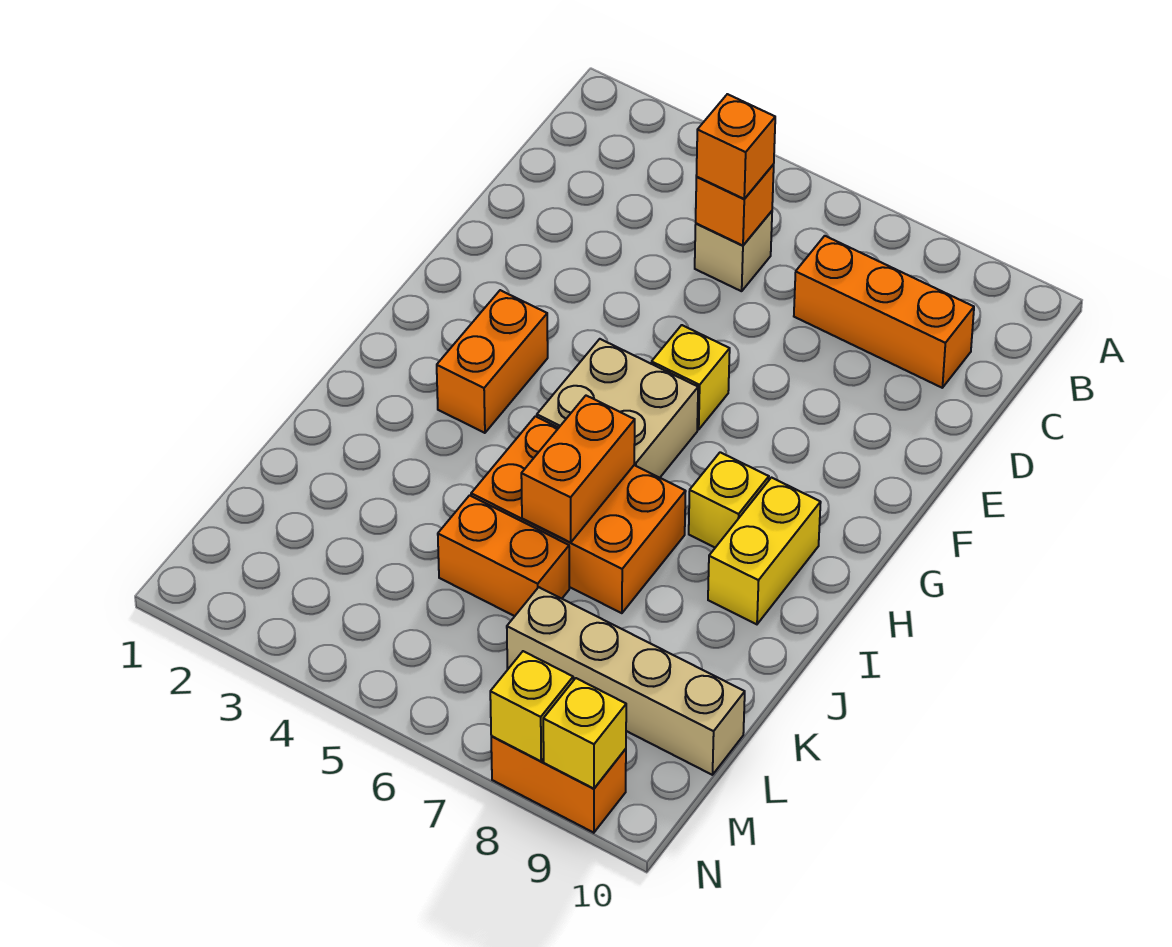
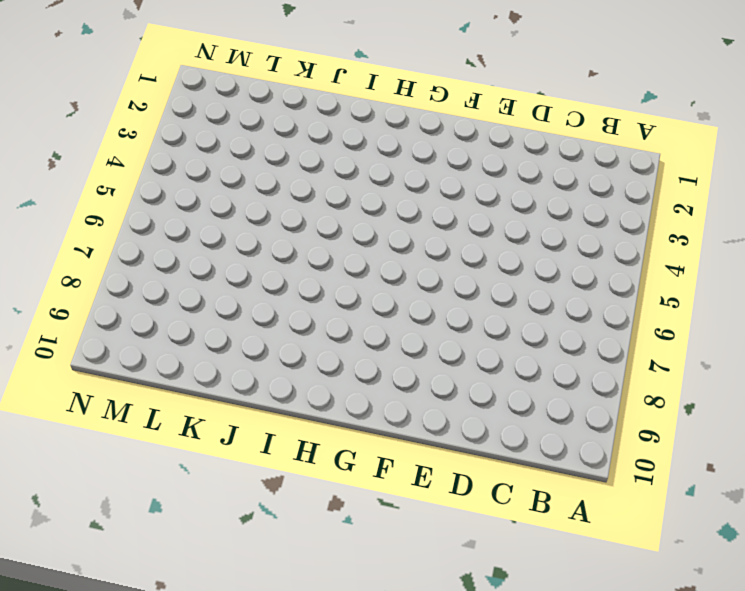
none -> tan 1x1 brick [695,211,772,291]
none -> orange 1x3 brick [794,236,974,388]
none -> yellow 1x1 brick [651,325,730,430]

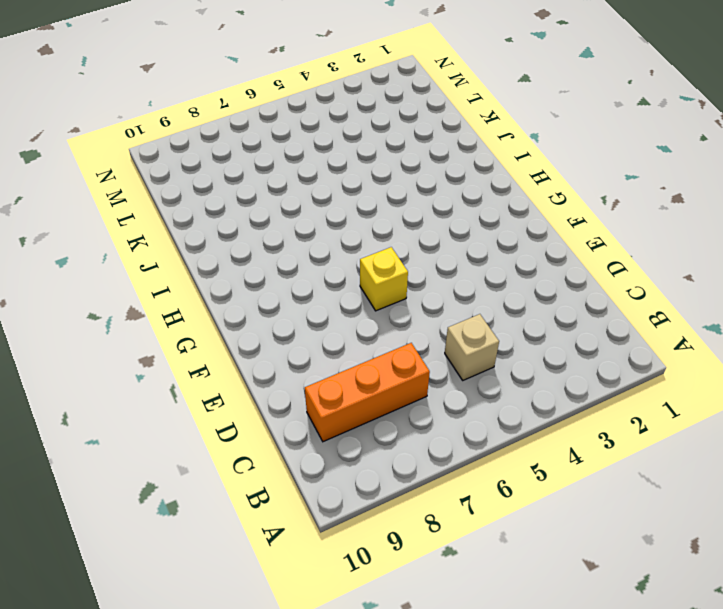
none -> orange 1x2 brick [437,290,548,433]
none -> tan 2x2 brick [537,339,698,478]
none -> yellow 1x1 brick [689,452,769,548]

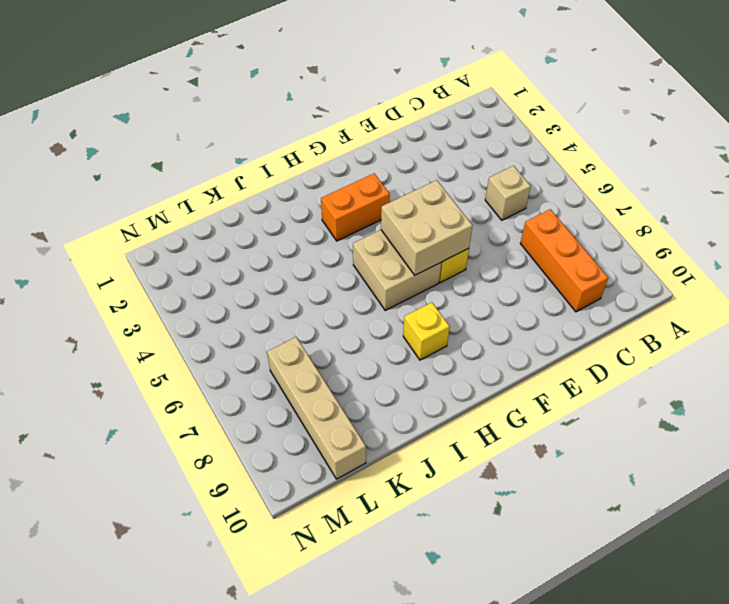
tan 2x2 brick [381,180,473,275] -> none
none -> yellow 1x2 brick [708,478,821,624]
none -> orange 2x3 brick [471,416,686,613]
none -> orange 1x2 brick [438,495,569,616]

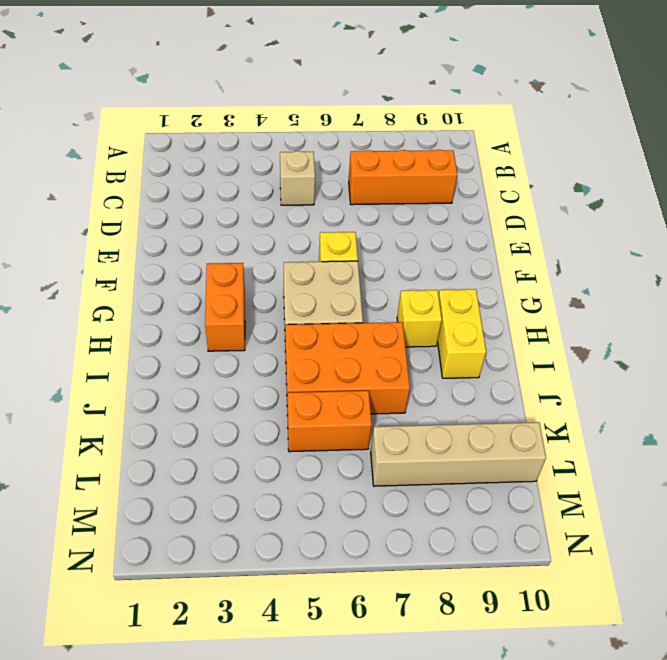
none -> orange 1x2 brick [491,736,626,833]
none -> orange 1x1 brick [696,164,774,245]
none -> orange 1x2 brick [521,396,635,543]

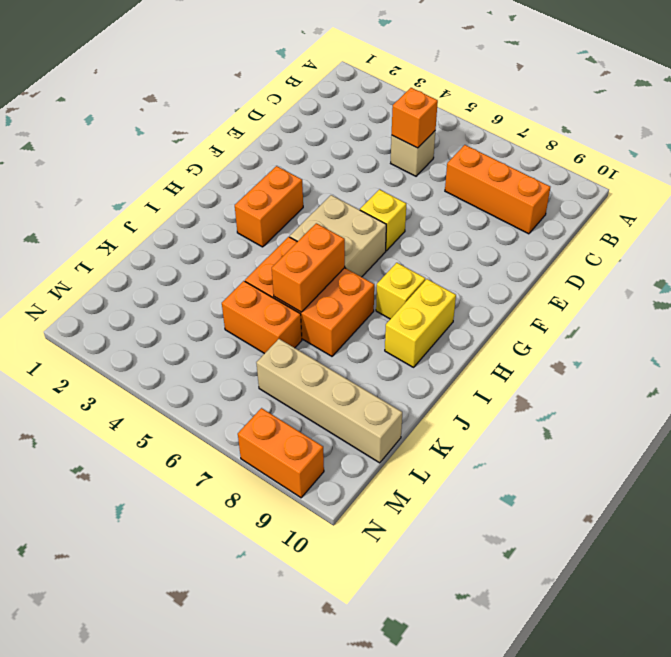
none -> yellow 1x1 brick [490,651,573,761]
none -> yellow 1x1 brick [543,678,626,789]
none -> orange 1x1 brick [696,94,775,199]

